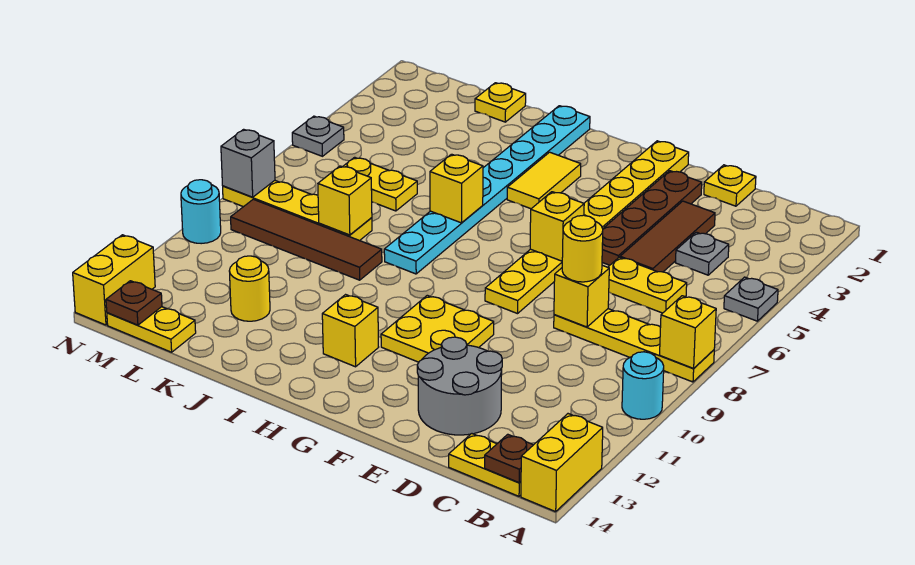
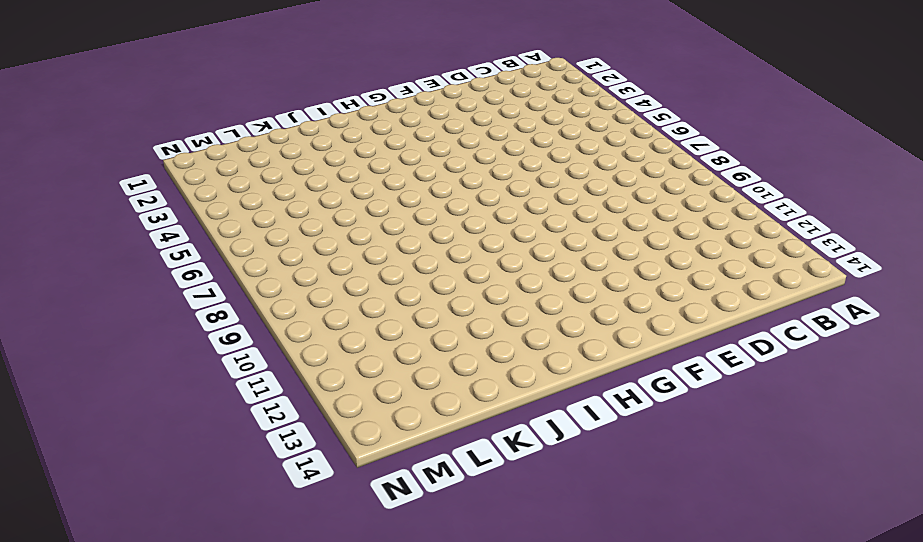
none -> grey 1x1 plate [724,277,778,321]
none -> yellow 1x4 plate [554,309,714,382]
none -> cyan 1x1 round brick [622,352,664,419]
none -> yellow 1x2 brick [521,414,603,512]

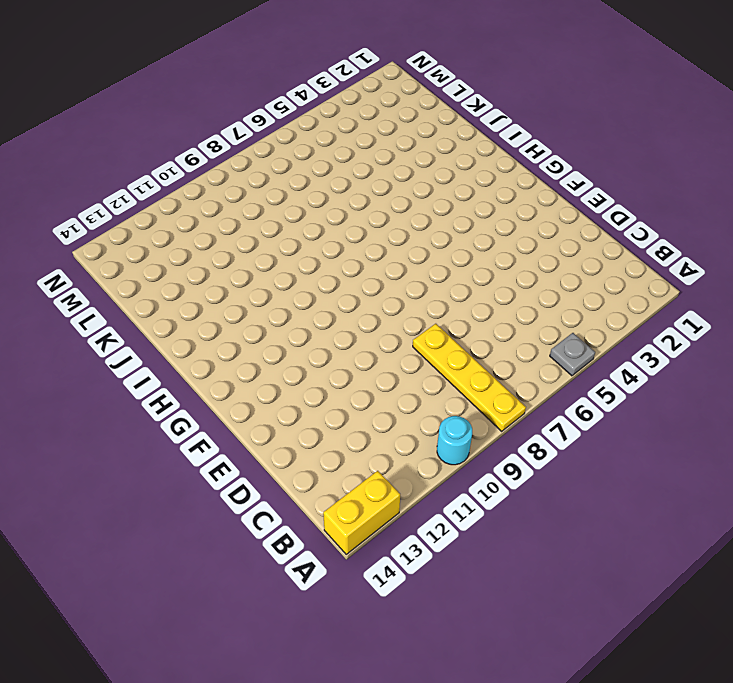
none -> yellow 1x2 plate [449,434,521,496]
none -> grey 1x1 plate [675,232,729,275]
none -> yellow 1x2 plate [608,257,687,313]
none -> yellow 1x1 plate [704,165,756,206]

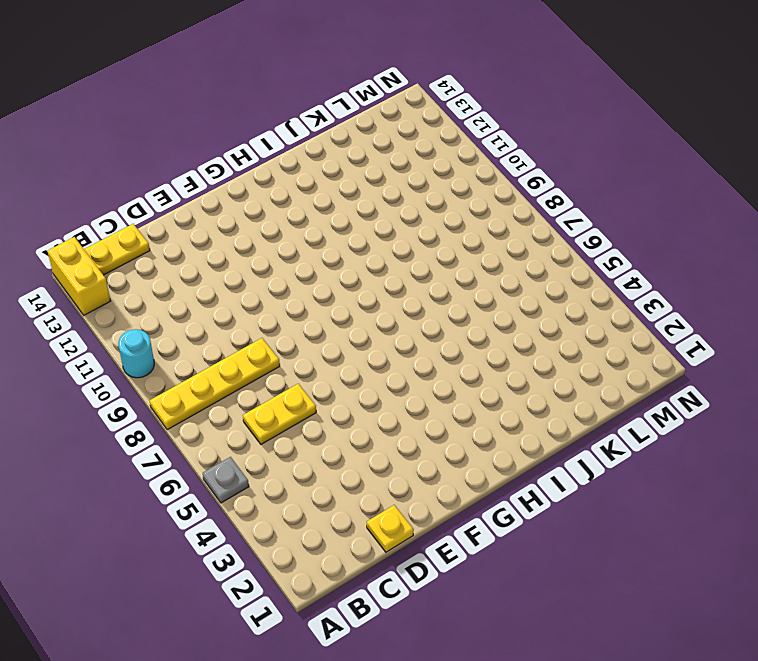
none -> grey 1x1 plate [675,232,729,275]
none -> brown 1x3 tile [620,201,715,272]
none -> grey 2x2 round brick [417,337,502,435]
none -> brown 1x4 plate [602,171,702,265]

